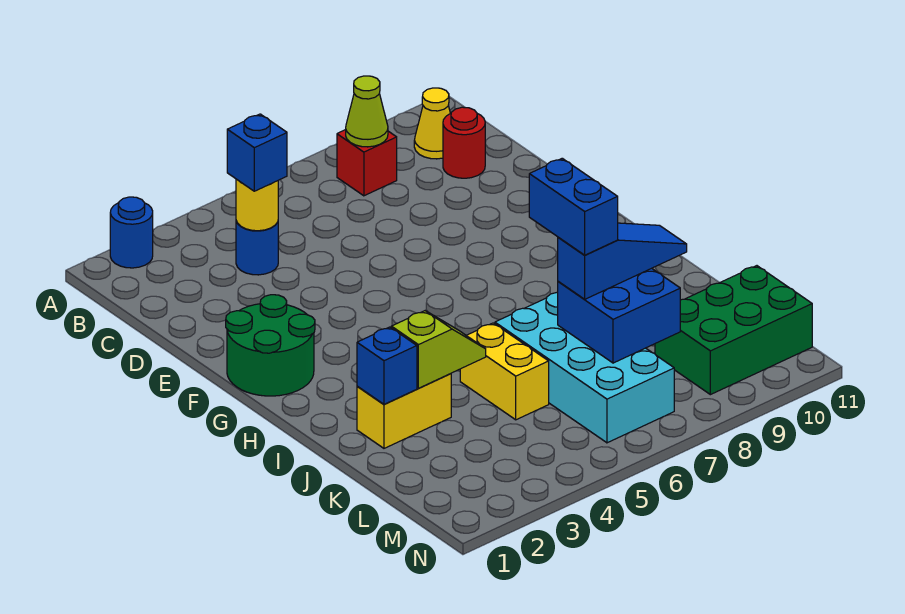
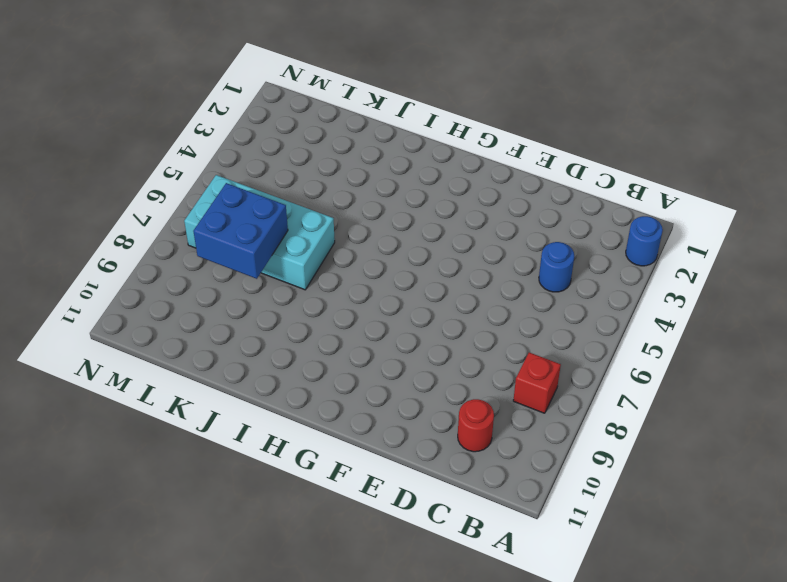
none -> yellow 1x1 cone [414,88,450,159]
none -> green 2x2 round brick [226,295,315,396]
none -> yellow 1x2 brick [357,374,451,448]

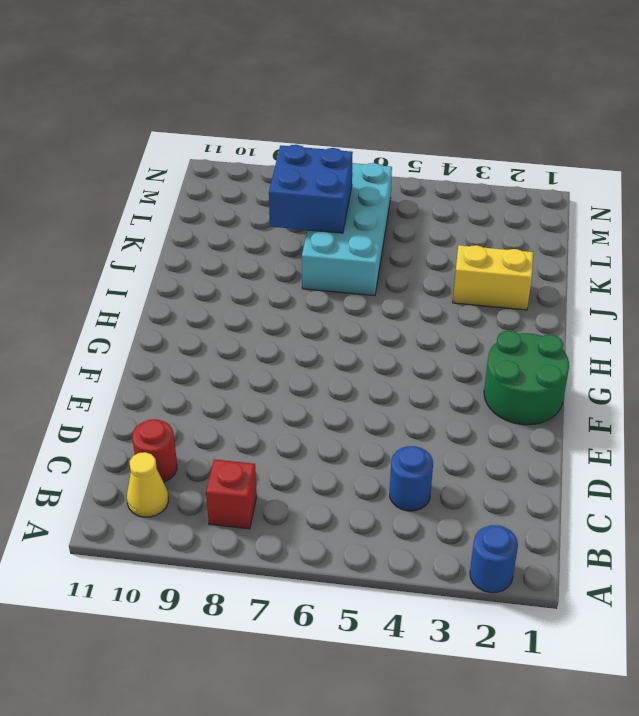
none -> yellow 1x2 brick [460,323,549,420]
none -> green 2x3 brick [655,266,812,395]
none -> lime 1x1 cone [346,76,388,147]

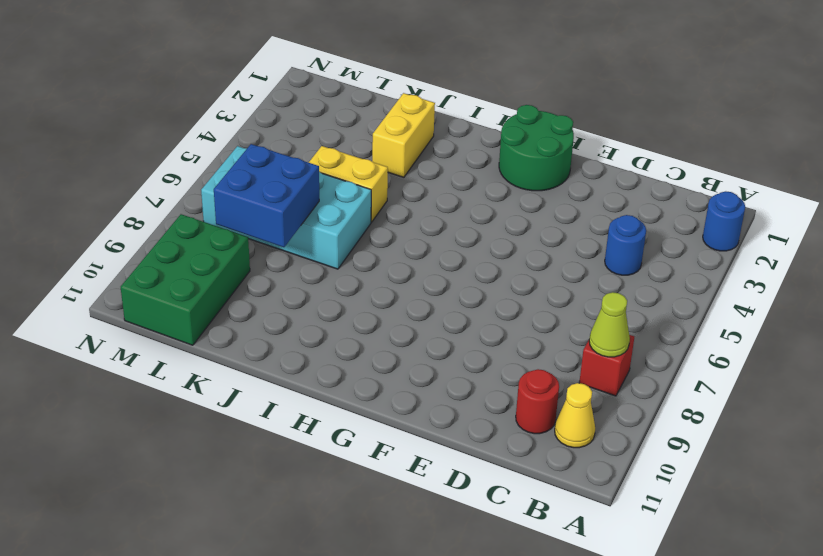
none -> yellow 1x1 round brick [236,179,278,231]
none -> blue 1x1 brick [357,327,417,404]
none -> lime 1x2 slope [391,311,486,388]

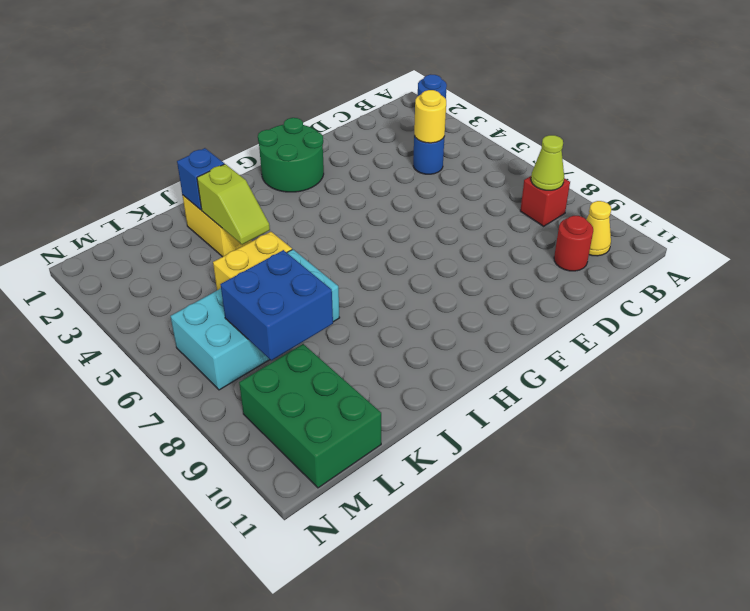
none -> blue 1x1 brick [227,114,287,191]
none -> blue 1x3 slope [558,223,687,299]
none -> blue 1x2 brick [529,158,618,255]

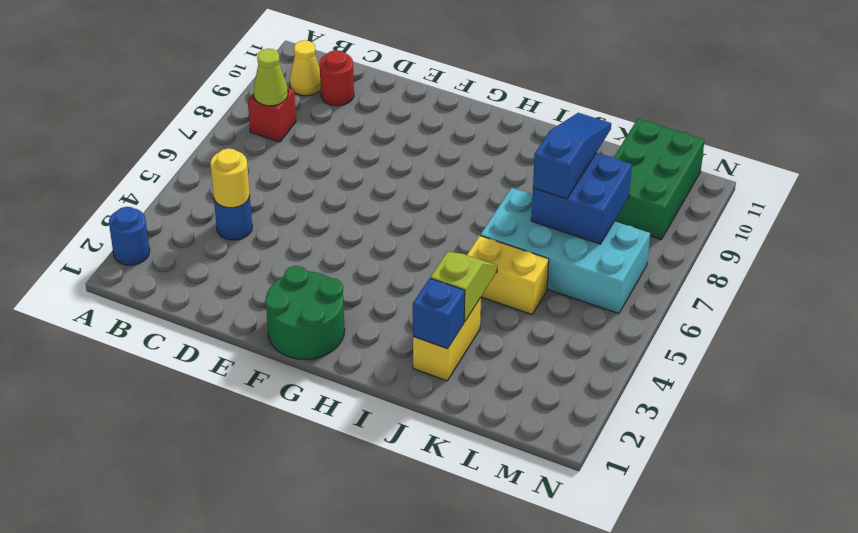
none -> blue 1x1 brick [227,114,287,191]
none -> blue 1x2 brick [529,158,618,255]

